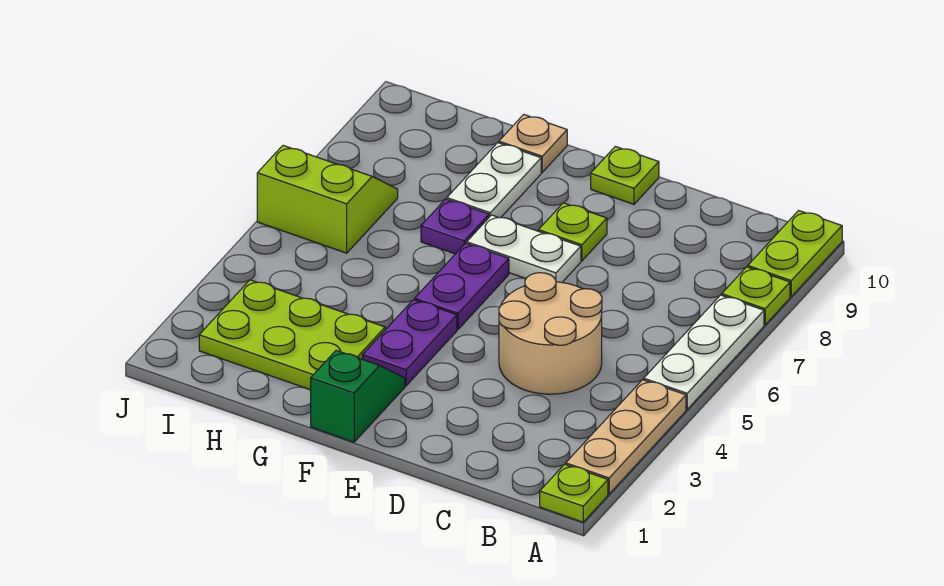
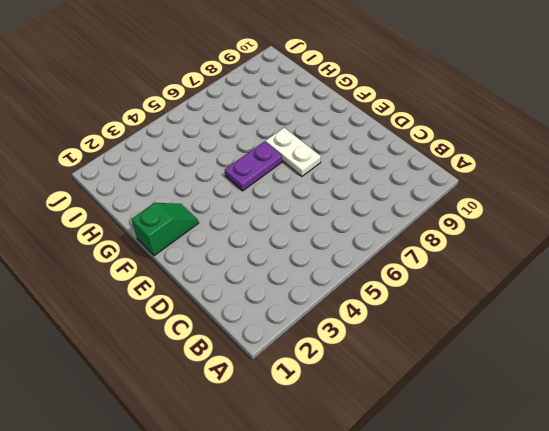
none -> lime 1x1 plate [540,464,608,522]
none -> tan 1x3 plate [566,380,686,494]
none -> white 1x3 plate [644,295,764,409]

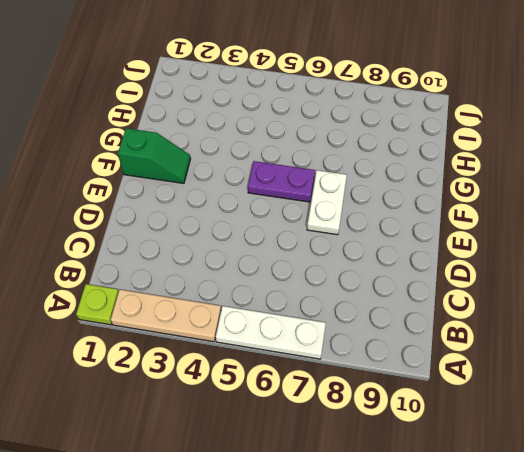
none -> lime 1x1 plate [722,267,790,325]
none -> lime 1x2 plate [748,211,842,296]
none -> tan 2x2 round brick [499,273,602,394]

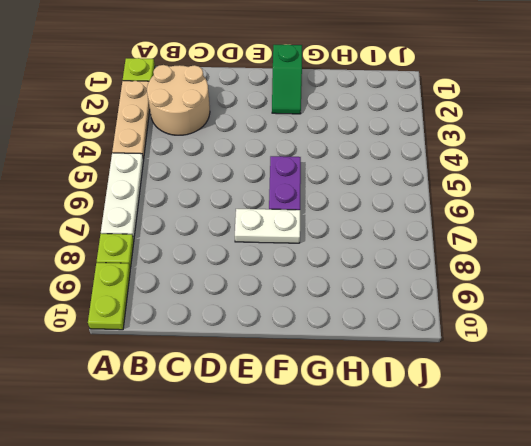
tan 2x2 round brick [147,65,210,135] -> tan 2x2 round brick moved to [499,273,602,394]
none -> lime 1x1 plate [538,203,607,261]
none -> lime 1x1 plate [591,146,659,204]
none -> purple 1x2 plate [363,300,457,386]

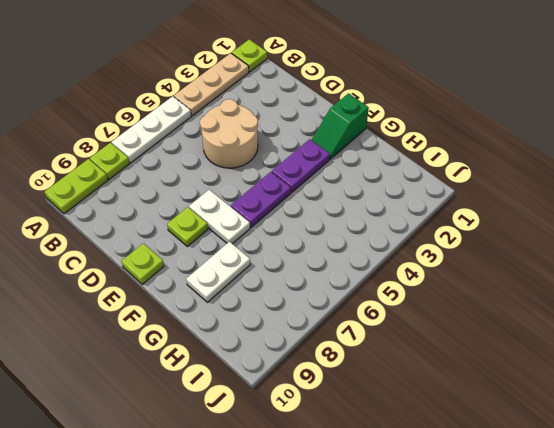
none -> lime 2x3 plate [199,280,385,390]
none -> purple 1x1 plate [421,199,489,254]
none -> tan 1x1 plate [499,115,567,172]

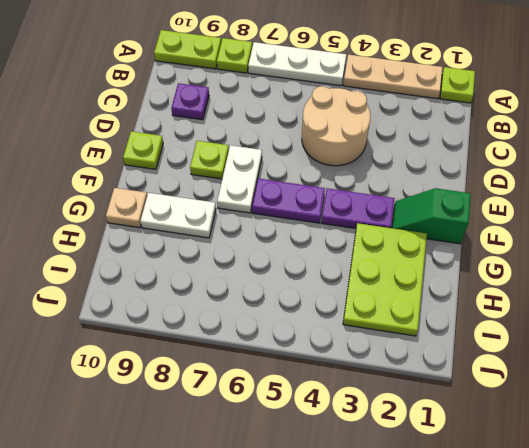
purple 1x1 plate [171,83,209,120] -> purple 1x1 plate moved to [421,199,489,254]
none -> lime 2x2 slope [257,145,398,253]

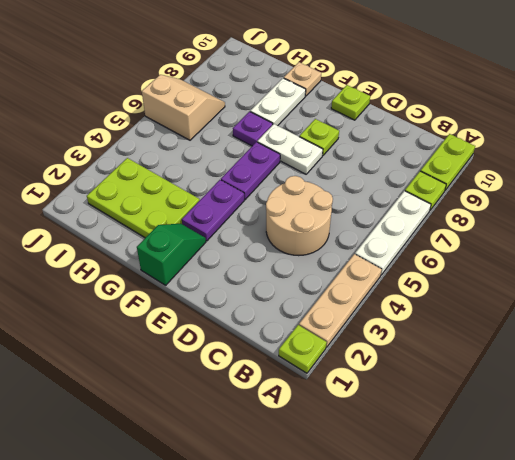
tan 2x2 slope [142,75,225,140] -> lime 2x2 slope [257,145,398,253]

